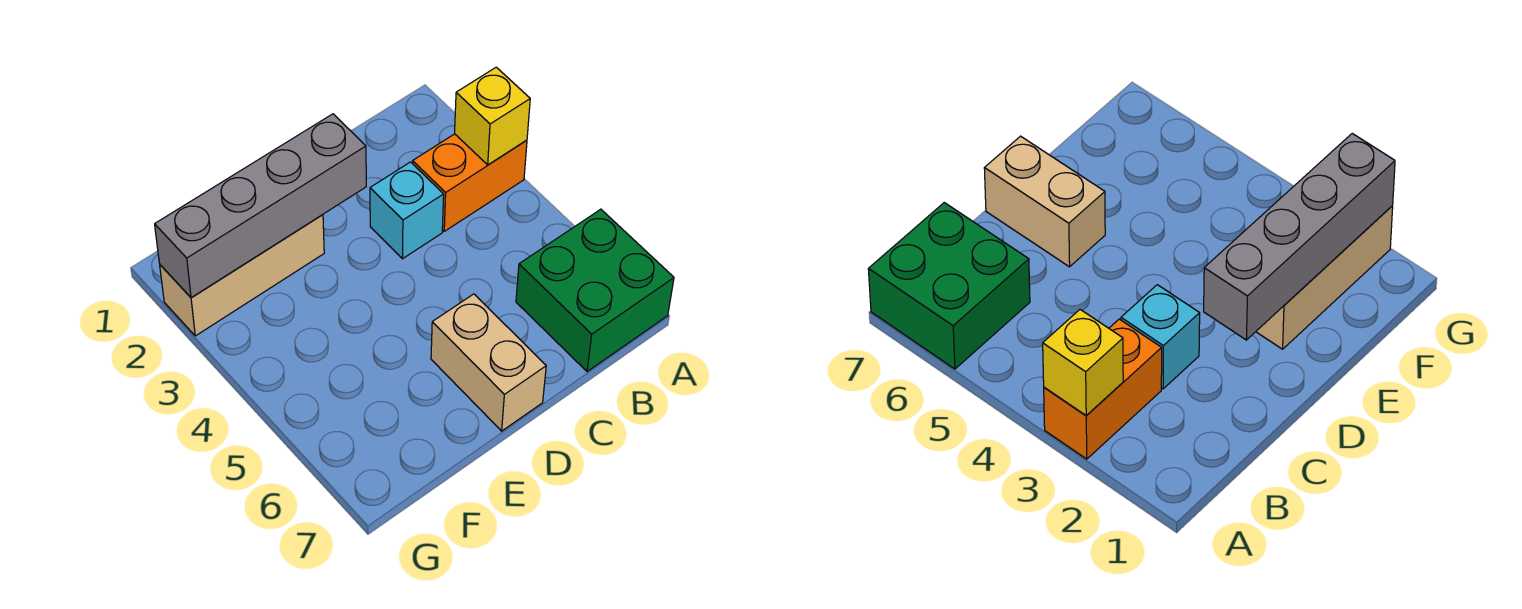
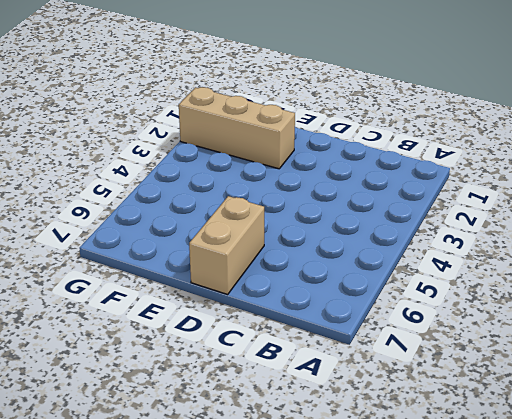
none -> orange 1x2 brick [413,134,527,231]
none -> green 2x2 brick [516,209,674,372]

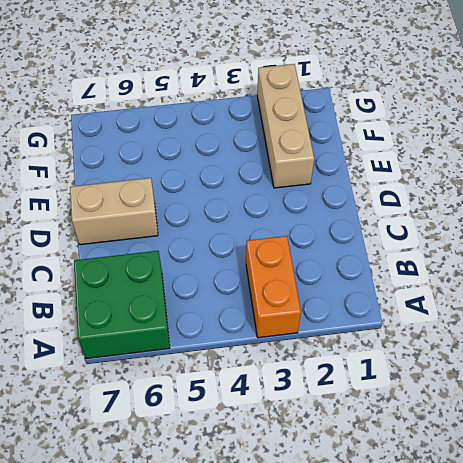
none -> cyan 1x1 brick [370,162,444,259]
none -> yellow 1x1 brick [455,67,530,165]

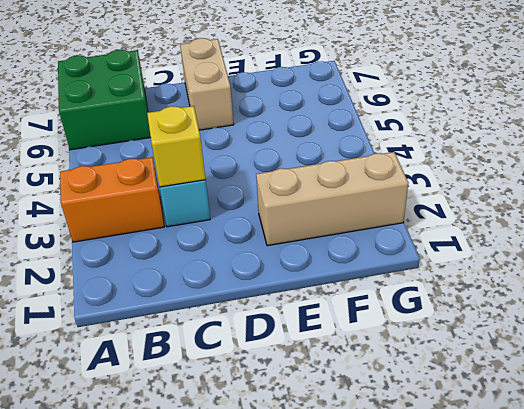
yellow 1x1 brick [147,106,206,187] -> yellow 1x1 brick moved to [455,67,530,165]
none -> grey 1x4 brick [155,114,366,298]

